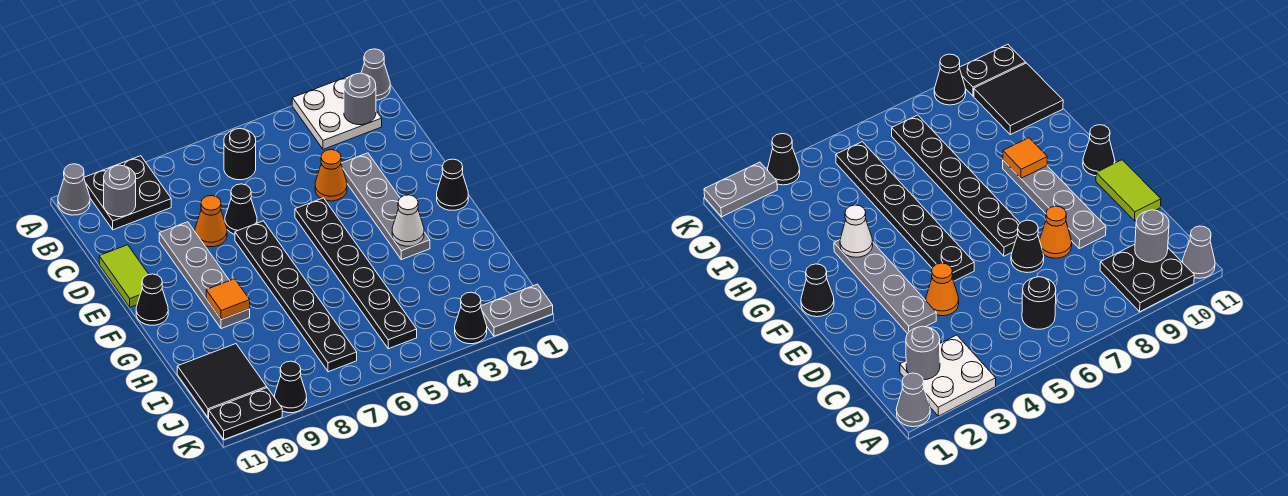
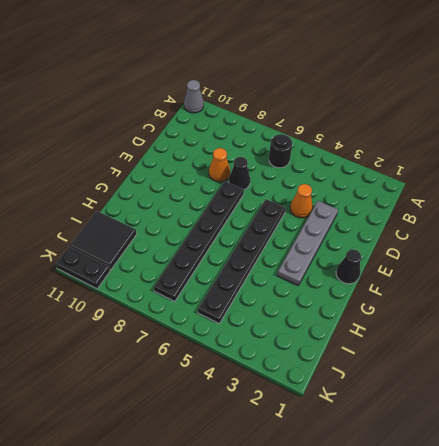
none -> grey 1x1 cone [361,49,390,100]
none -> white 2x2 plate [292,75,382,149]
none -> black 2x2 plate [84,156,171,230]

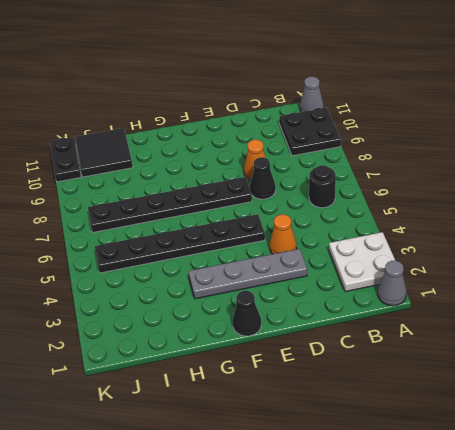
none -> grey 1x4 plate [159,222,250,329]
none -> lime 1x2 tile [99,245,149,307]
none -> black 1x1 cone [136,274,168,325]

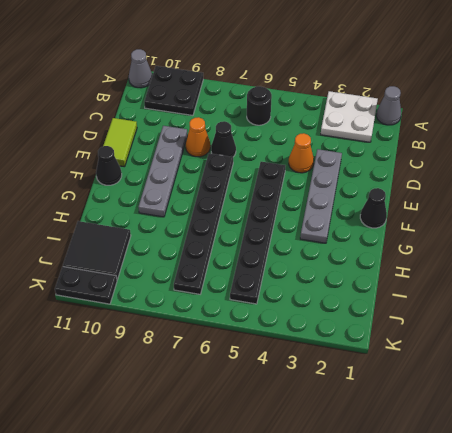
none -> grey 1x2 plate [481,284,553,336]
none -> black 1x1 cone [455,292,487,344]
none -> black 1x1 cone [275,361,307,413]

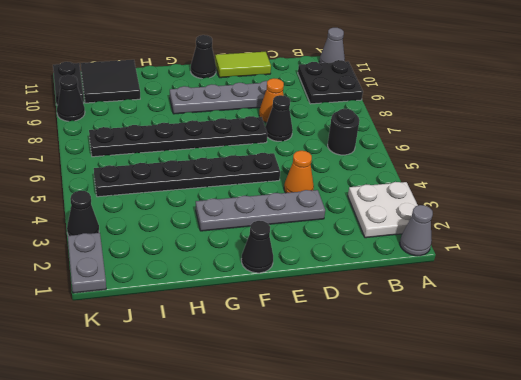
none -> grey 1x1 round brick [344,73,376,125]
none -> grey 1x1 round brick [104,165,136,217]
none -> white 1x1 cone [392,195,424,246]

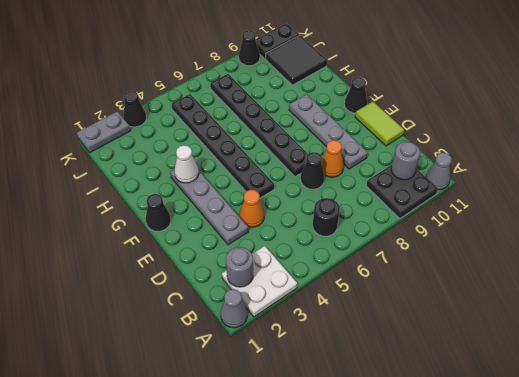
none -> orange 1x1 tile [206,279,250,319]

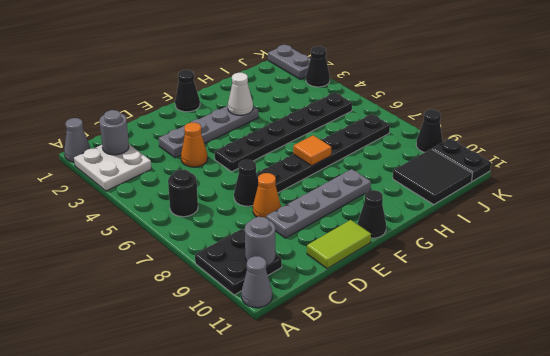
orange 1x1 tile [293,135,331,166] -> orange 1x1 tile moved to [206,279,250,319]

